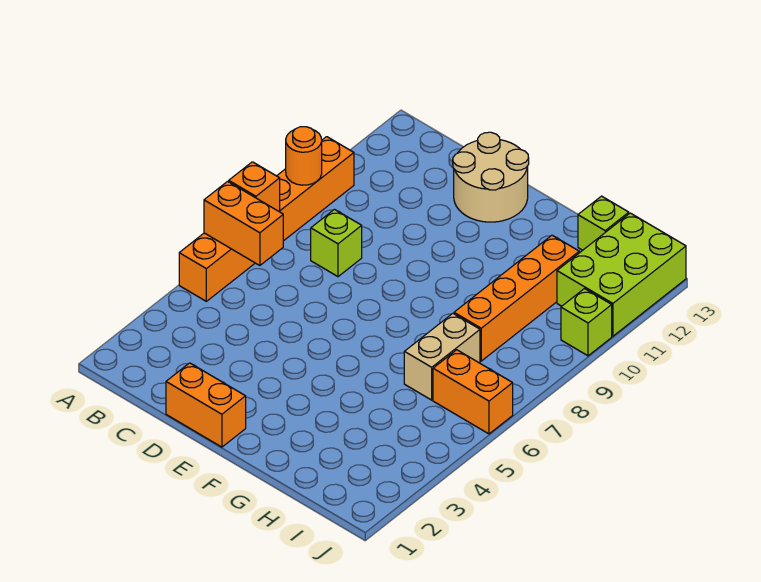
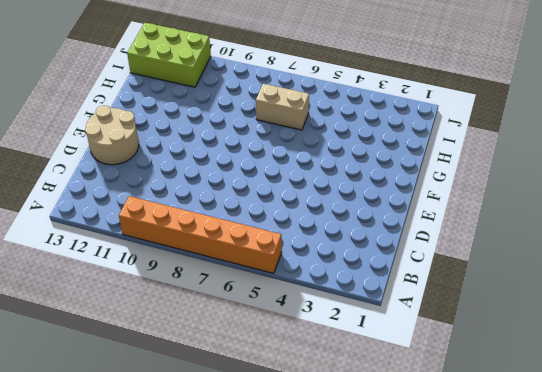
none -> lime 1x1 brick [311,209,362,277]
none -> orange 1x2 brick [166,363,246,447]
none -> orange 1x4 brick [454,235,579,361]

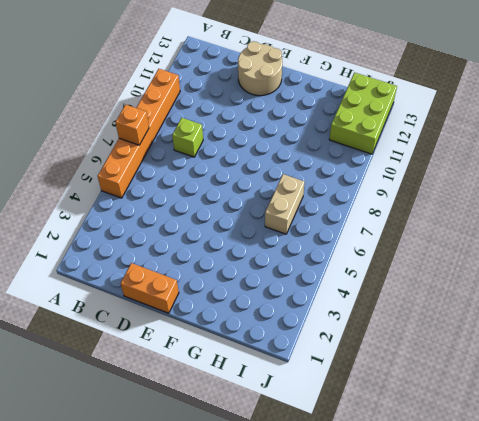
none -> orange 1x4 brick [454,235,579,361]
none -> lime 1x1 brick [578,196,629,250]
none -> orange 1x2 brick [433,350,513,434]

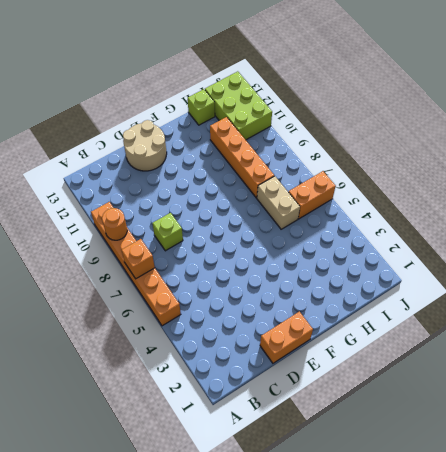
none -> lime 1x1 brick [561,289,612,356]
none -> orange 1x2 brick [204,181,283,266]

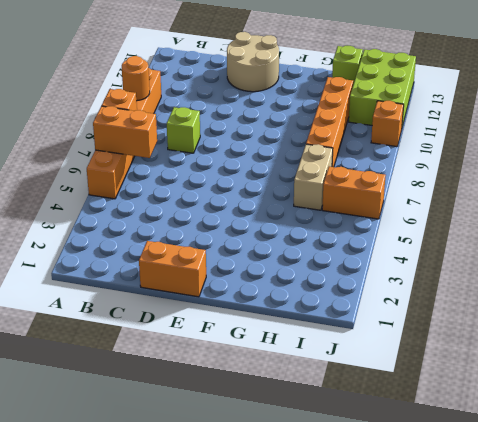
orange 1x1 brick [371,101,404,147] -> lime 1x1 brick [561,289,612,356]

